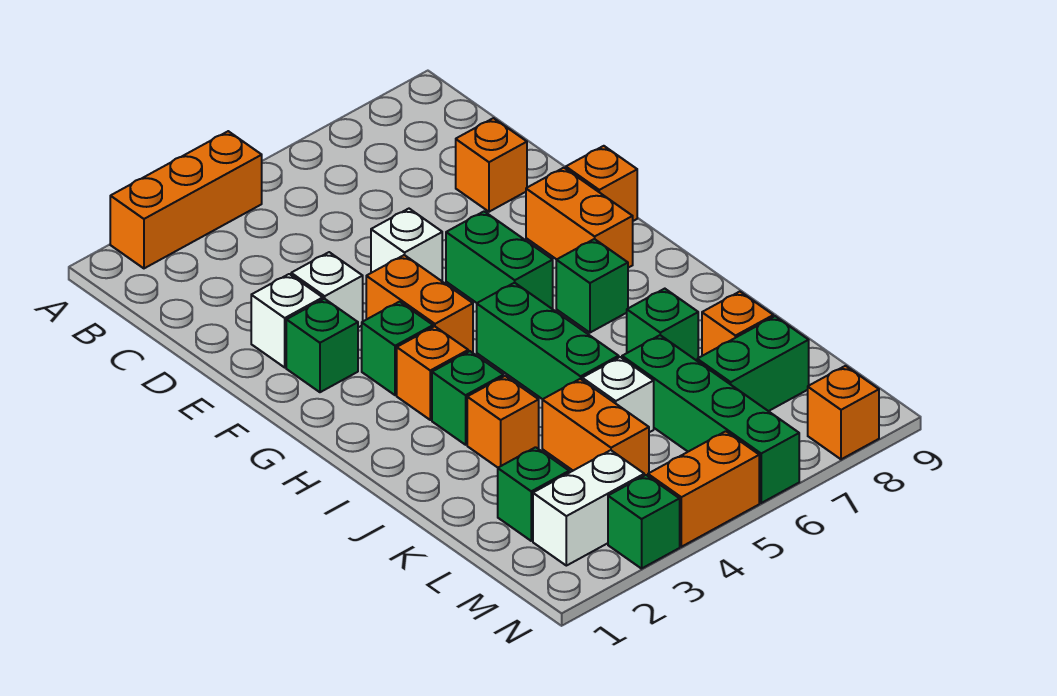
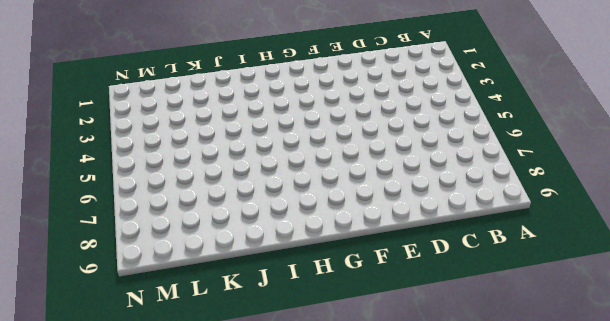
none -> orange 1x3 brick [110,131,262,268]
none -> orange 1x1 brick [456,118,527,212]
none -> white 1x1 brick [251,274,323,367]

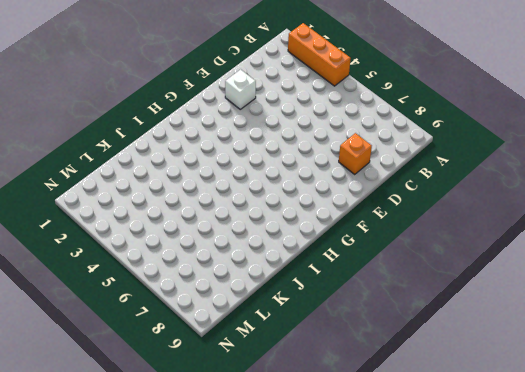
none -> white 1x1 brick [291,252,363,327]
none -> white 1x1 brick [371,209,442,281]
none -> green 1x1 brick [286,299,358,392]

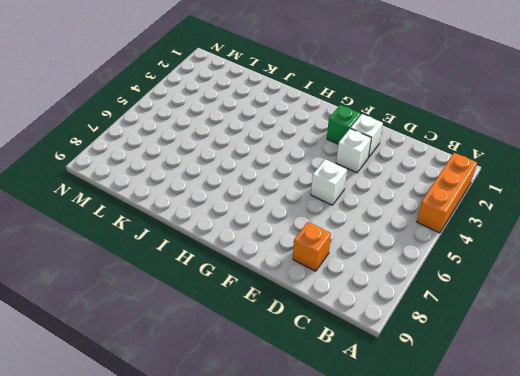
none -> orange 1x2 brick [366,255,473,353]
none -> green 1x2 brick [446,212,553,309]
none -> orange 1x2 brick [526,168,633,268]

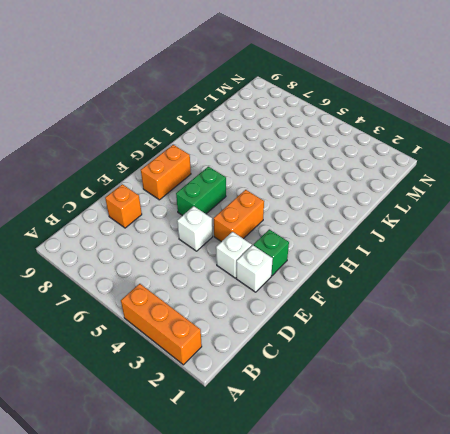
none -> orange 1x1 brick [566,146,637,221]
none -> green 1x1 brick [362,302,433,395]
none -> orange 1x1 brick [397,326,468,420]

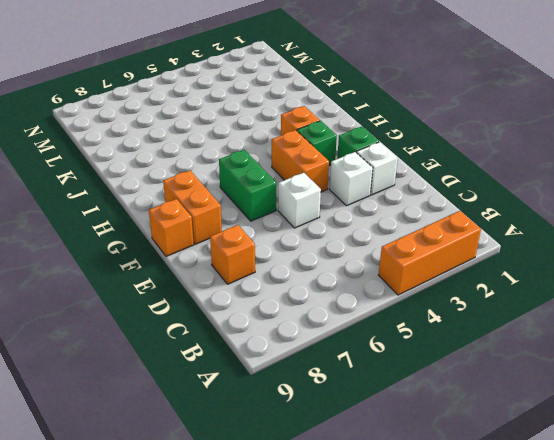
none -> green 1x3 brick [477,283,619,399]
none -> green 1x1 brick [556,239,628,333]
none -> green 1x1 brick [432,351,503,445]

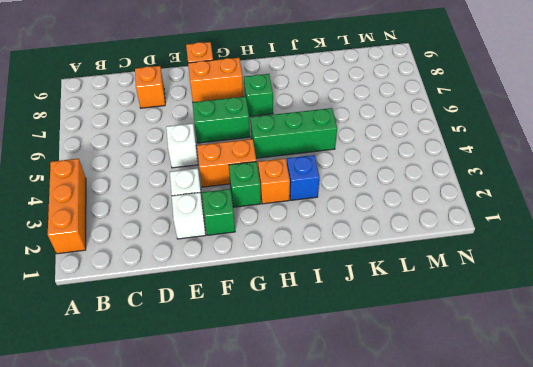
blue 1x1 brick [287,155,319,200] -> green 1x1 brick [432,351,503,445]
none -> orange 1x1 brick [467,376,539,468]
none -> green 1x1 brick [627,289,698,361]
none -> orange 1x2 brick [542,379,649,476]

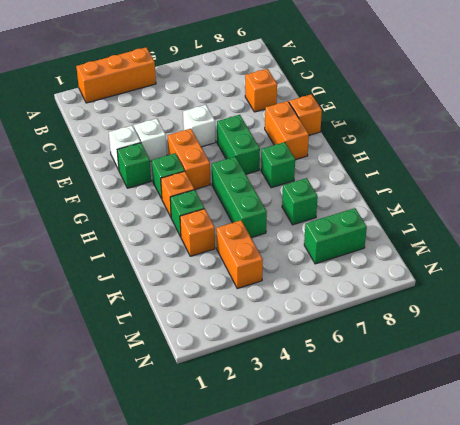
none -> white 1x1 brick [582,357,654,432]
none -> green 1x4 brick [622,335,799,503]
none -> orange 1x1 brick [702,292,773,356]

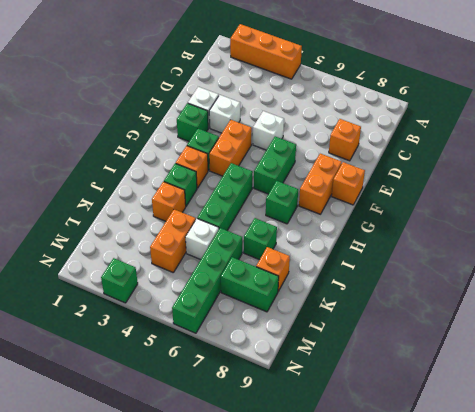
none -> green 1x1 brick [498,447,569,541]
none -> white 1x2 brick [533,450,644,566]
none -> orange 1x2 brick [648,431,759,547]

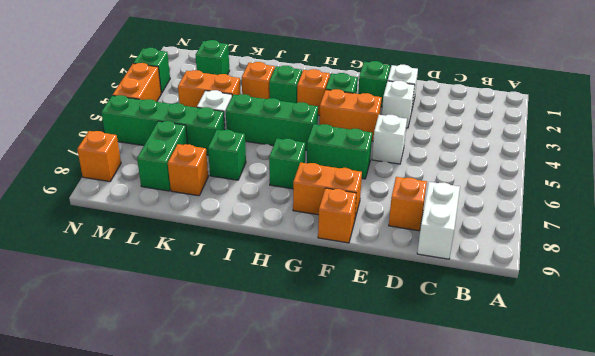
white 1x2 brick [417,182,460,259] -> white 1x2 brick moved to [533,450,644,566]
none -> orange 1x3 brick [110,131,262,268]

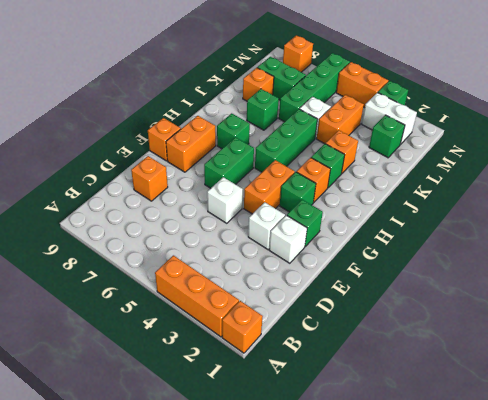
orange 1x1 brick [222,301,263,353] -> none

